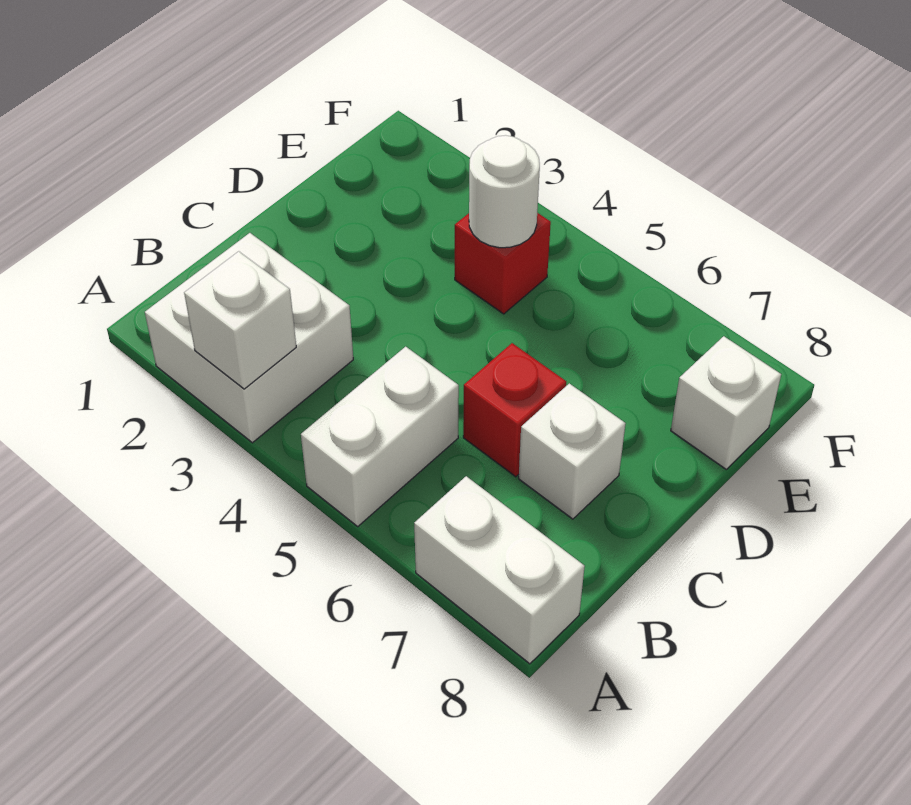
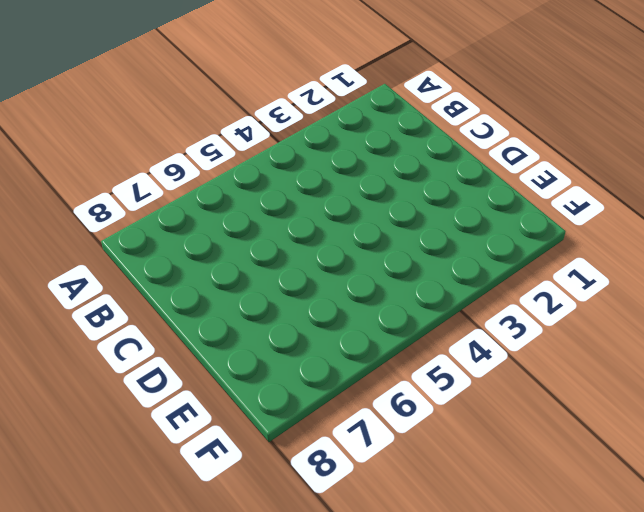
none -> white 2x2 brick [145,233,353,443]
none -> white 1x2 brick [301,347,459,526]

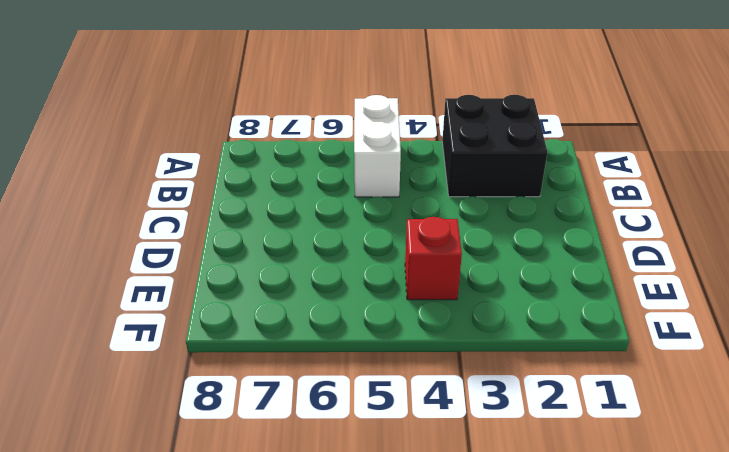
black 2x2 brick [442,95,547,197] -> white 2x2 brick [145,233,353,443]
none -> white 1x2 brick [414,476,585,664]
none -> red 1x1 brick [463,343,566,477]

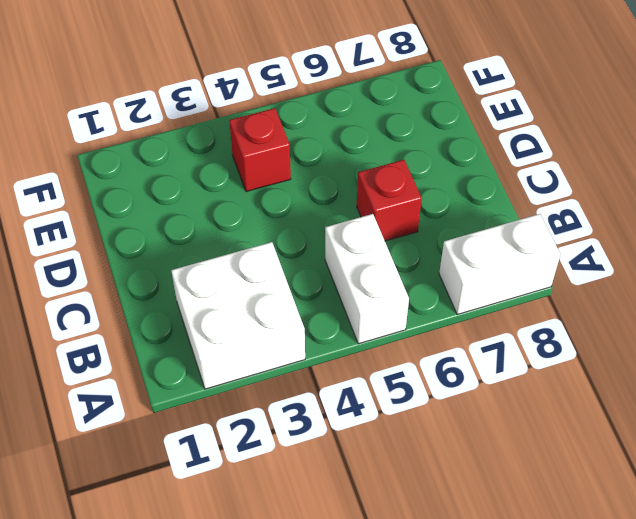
none -> white 1x1 brick [519,383,626,519]
none -> white 1x1 brick [671,336,781,469]

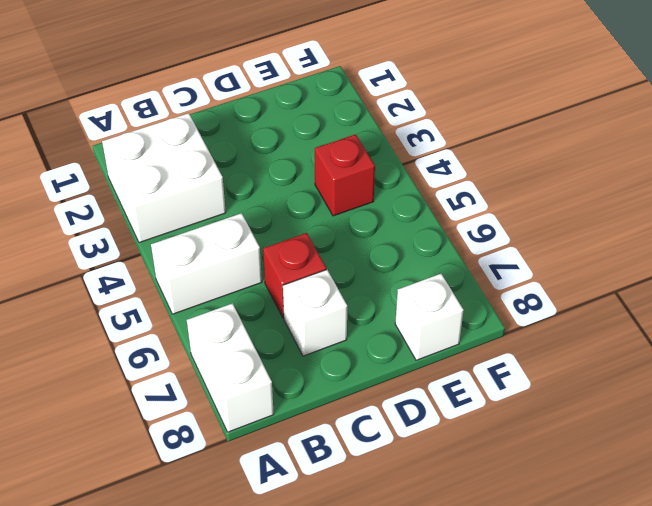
none -> white 1x1 brick [184,251,296,389]
none -> white 1x1 round brick [469,135,540,248]

